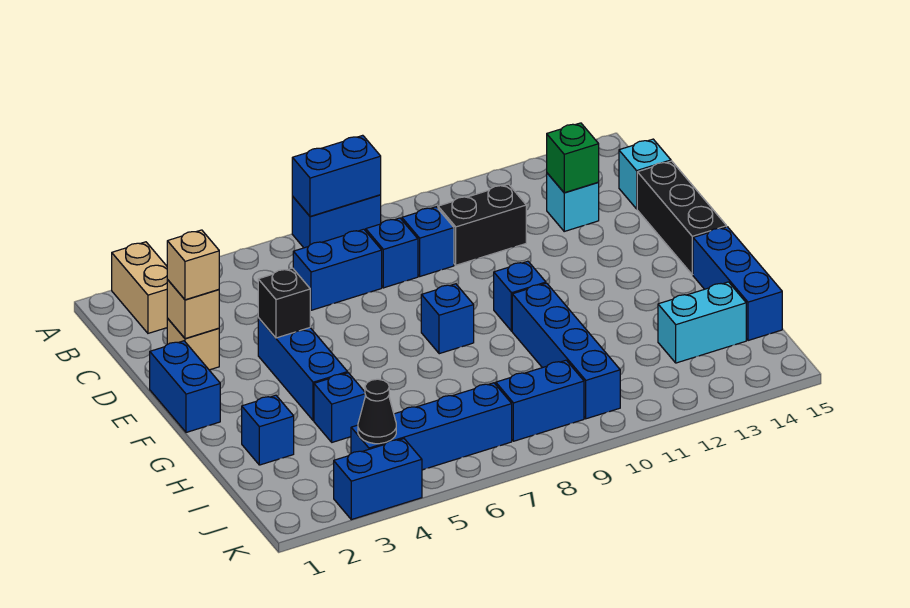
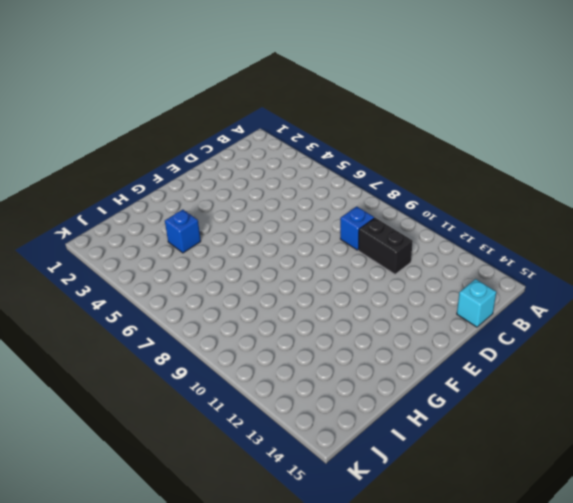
none -> tan 1x2 brick [112,242,168,333]
none -> blue 1x2 brick [292,195,381,248]
none -> blue 1x2 brick [293,229,382,310]

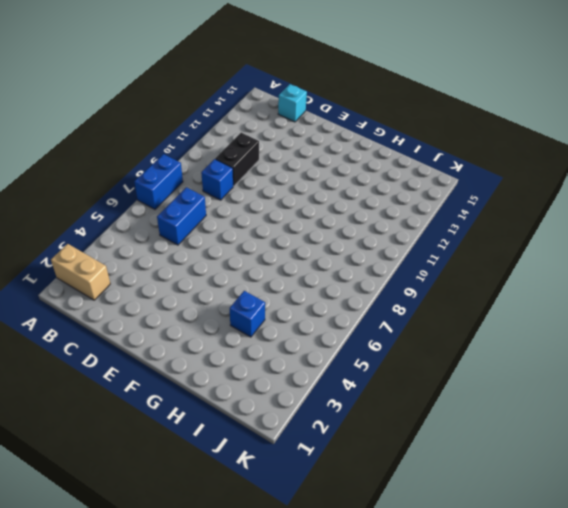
none -> blue 1x1 brick [366,218,418,288]
none -> cyan 1x1 brick [547,173,599,231]
none -> tan 1x1 brick [167,319,219,370]

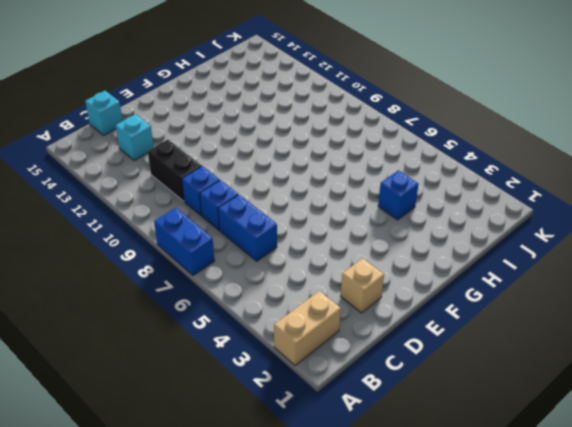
none -> black 1x3 brick [637,161,727,275]
none -> blue 1x2 brick [150,341,220,432]
none -> blue 1x3 brick [258,318,348,421]

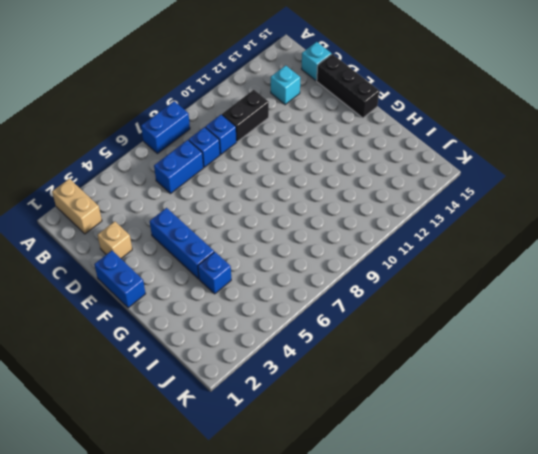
none -> blue 1x1 brick [421,284,474,354]
none -> blue 1x1 brick [494,261,546,331]
none -> blue 1x4 brick [512,283,620,419]

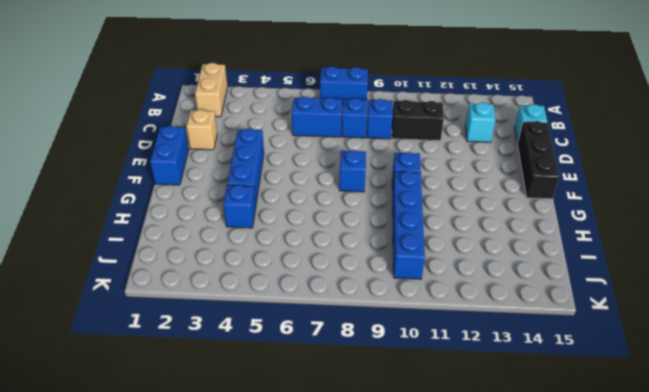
none -> blue 1x3 brick [693,227,782,341]
none -> blue 1x1 brick [242,395,294,465]
none -> cyan 1x2 brick [658,282,746,363]

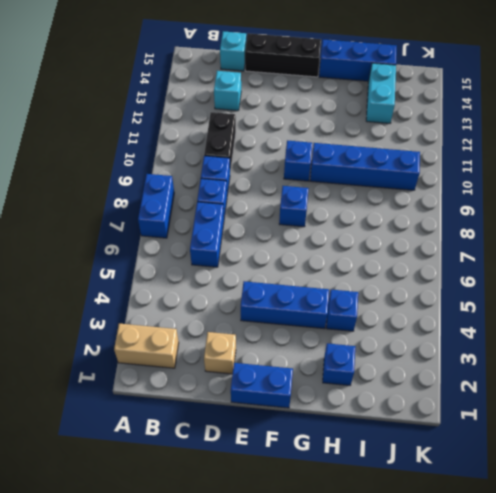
none -> blue 1x4 brick [351,383,512,470]
none -> blue 1x2 brick [496,360,584,441]
none -> blue 1x2 brick [334,439,422,520]

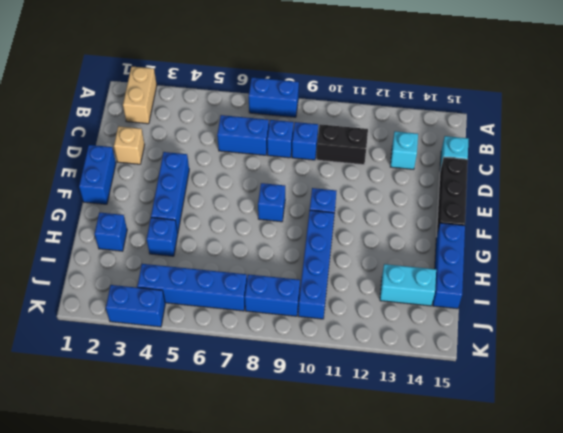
none -> blue 1x2 brick [292,135,381,216]
none -> green 1x1 brick [547,123,599,193]
none -> tan 1x1 brick [167,280,219,339]

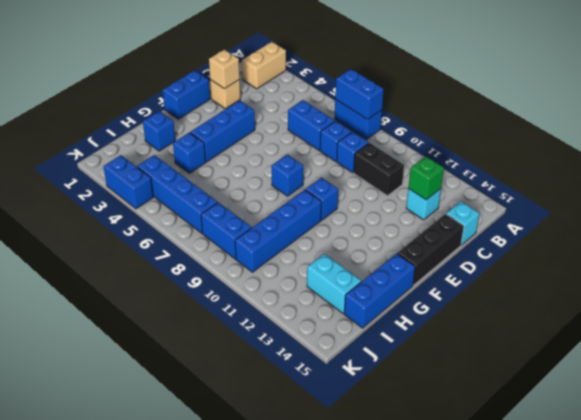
none -> black 1x1 brick [258,268,310,338]
none -> black 1x1 cone [358,379,396,444]
none -> tan 1x1 brick [167,230,219,300]

